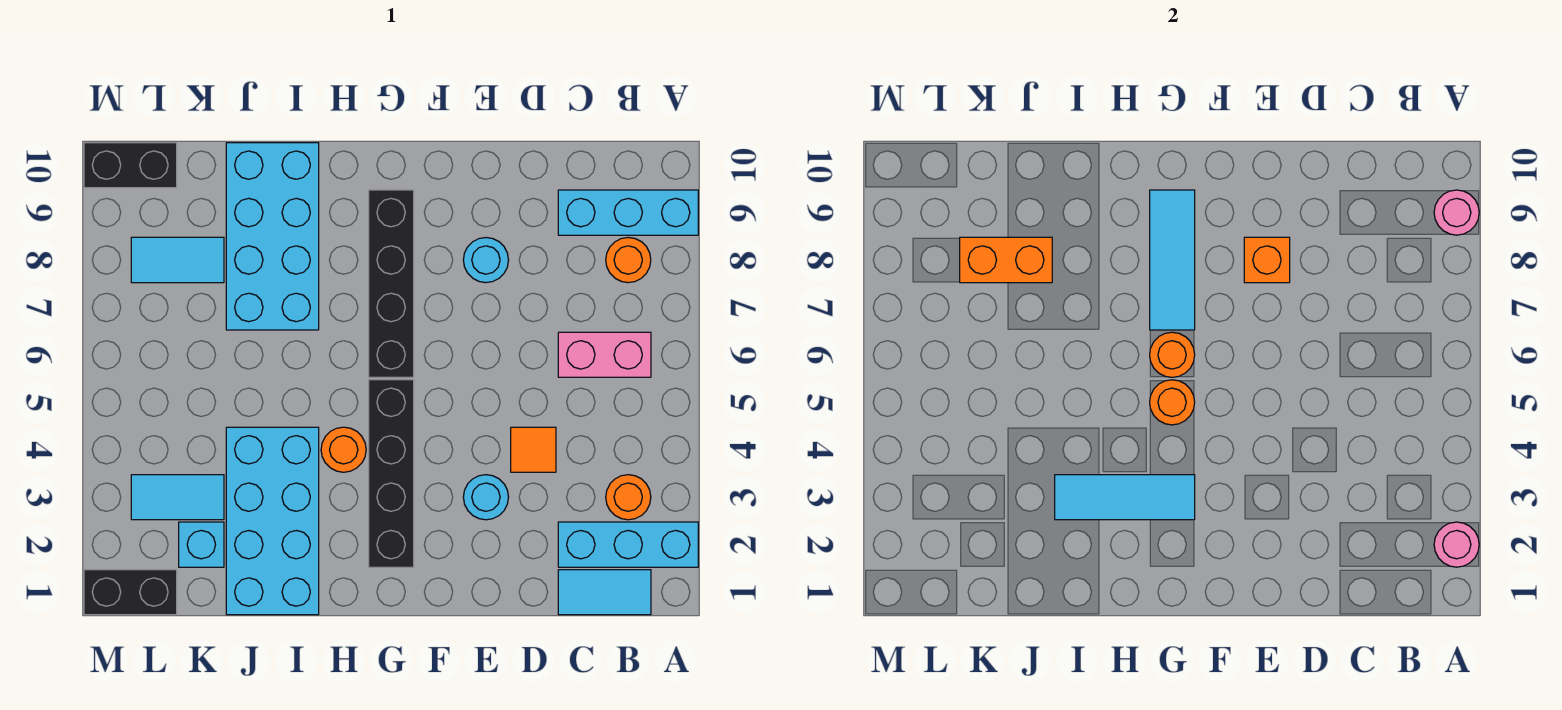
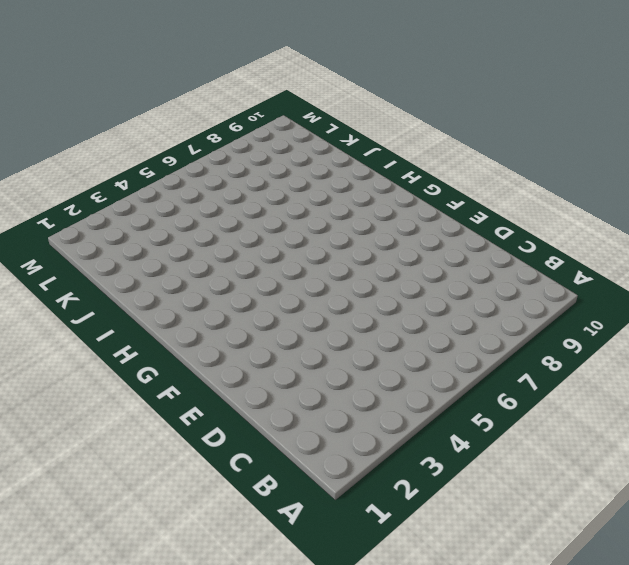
none -> cyan 1x3 brick [558,522,698,567]
none -> cyan 1x3 brick [558,190,698,235]
none -> cyan 1x2 tile [558,570,651,615]

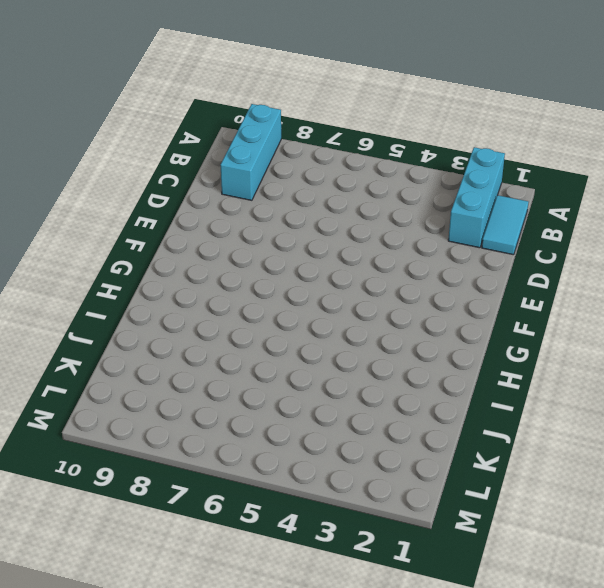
none -> orange 1x1 round brick [606,475,651,520]
none -> pink 1x2 brick [558,332,651,377]
none -> orange 1x1 round brick [606,238,651,283]

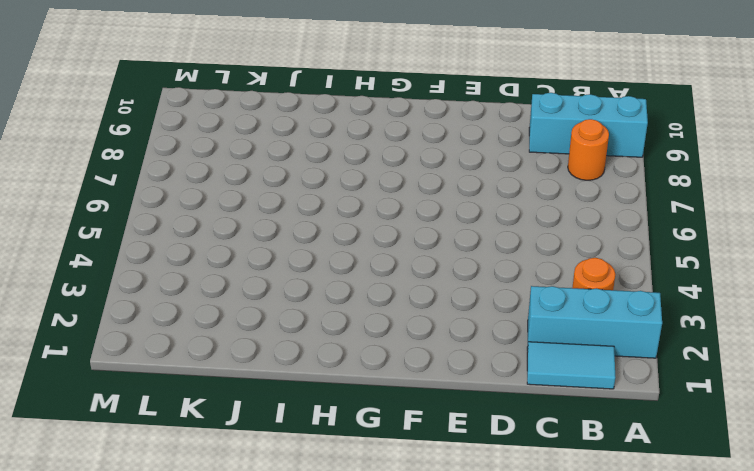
none -> pink 1x2 brick [558,332,651,377]
none -> orange 1x1 tile [511,427,556,472]
none -> cyan 1x1 round brick [463,475,509,520]

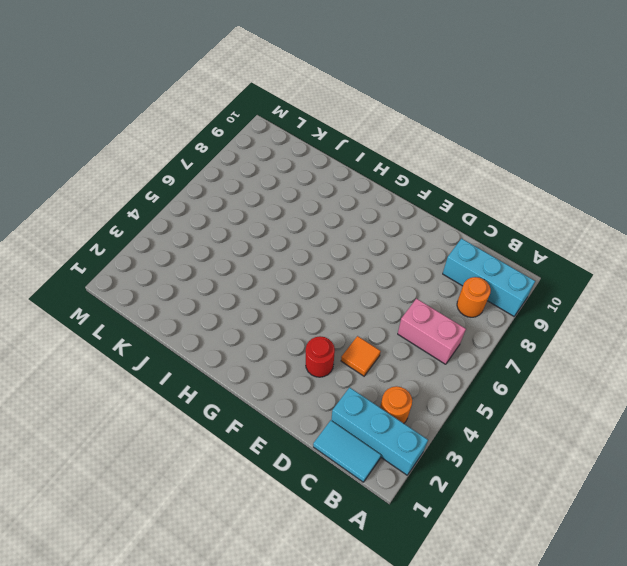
red 1x1 round brick [306,336,335,377] -> cyan 1x1 round brick [463,475,509,520]
none -> cyan 1x1 round brick [463,238,508,283]
none -> black 1x4 brick [369,380,414,567]
none -> black 1x4 brick [369,190,414,377]

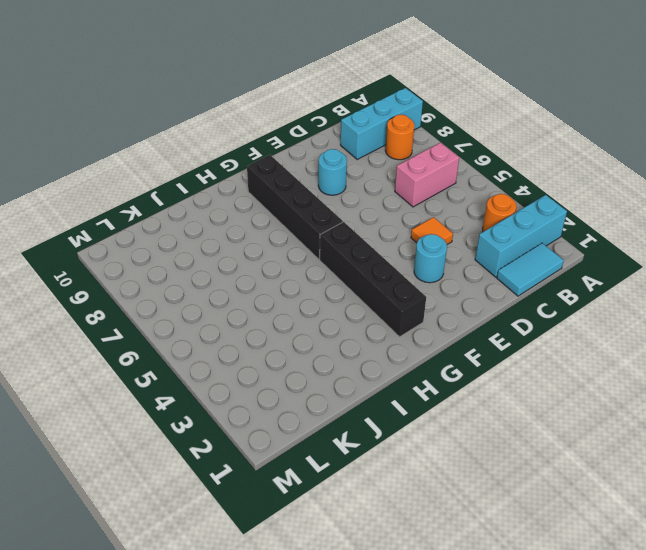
none -> orange 1x1 round brick [321,427,366,472]
none -> cyan 2x4 brick [226,427,319,615]
none -> cyan 2x4 brick [226,143,319,330]

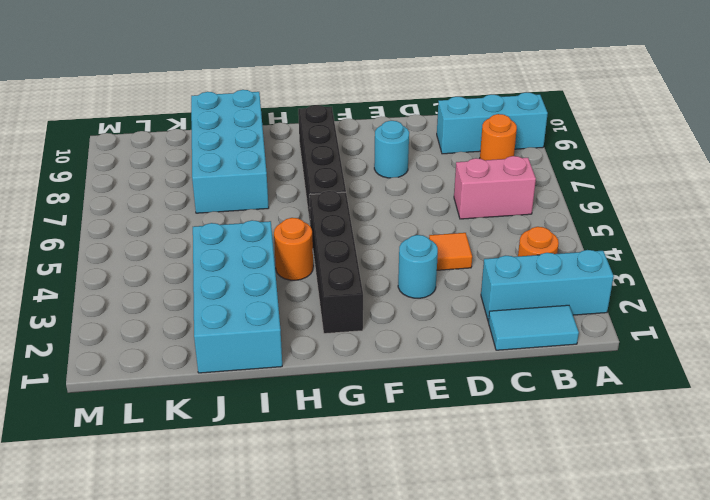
none -> cyan 1x1 brick [179,522,224,567]
none -> cyan 1x2 tile [131,475,224,520]
none -> cyan 1x2 tile [131,237,224,283]

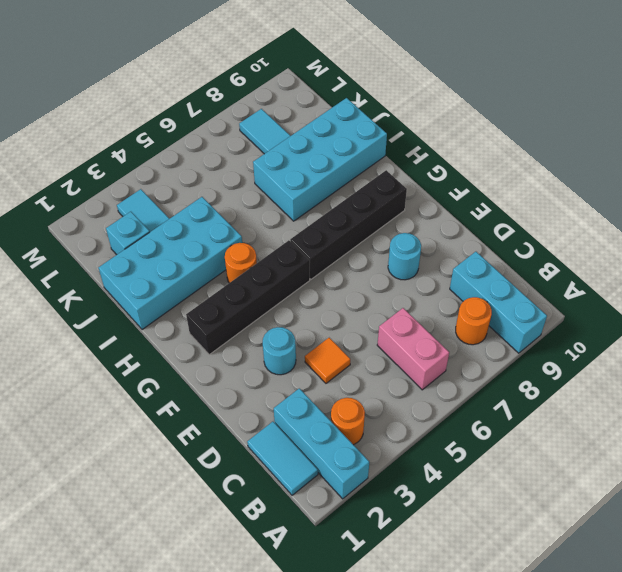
none -> black 1x2 brick [84,570,177,615]
none -> black 1x2 brick [84,143,177,188]
none -> pink 1x1 round brick [1434,522,1479,567]

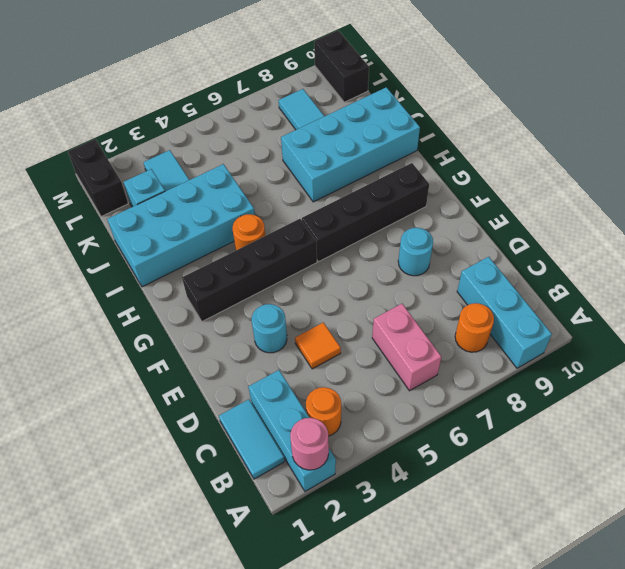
none -> pink 1x1 round brick [1434,190,1479,235]
none -> orange 1x1 brick [1244,237,1290,283]
none -> cyan 1x3 tile [1055,475,1195,520]

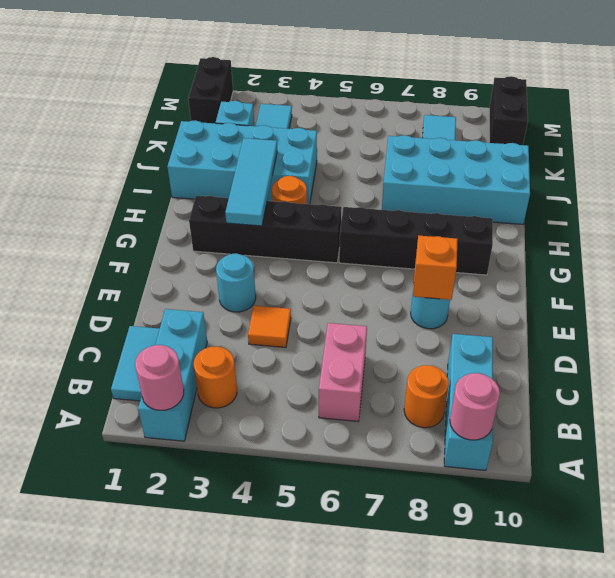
none -> orange 1x1 round brick [1150,380,1195,425]
none -> orange 1x1 round brick [1150,332,1195,377]
none -> cyan 1x3 tile [1150,190,1195,330]

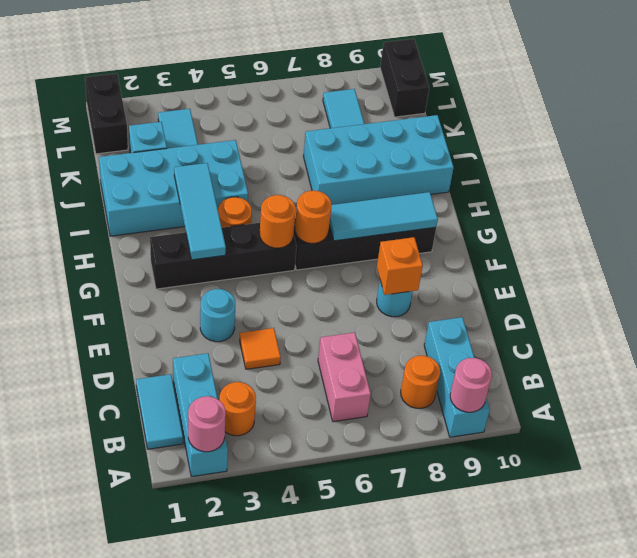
none -> orange 1x2 brick [960,237,1052,283]

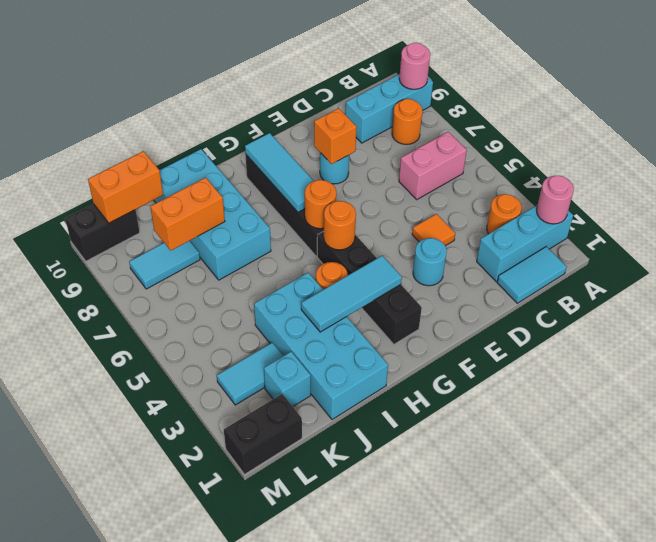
orange 1x2 brick [88,151,163,223] -> none

